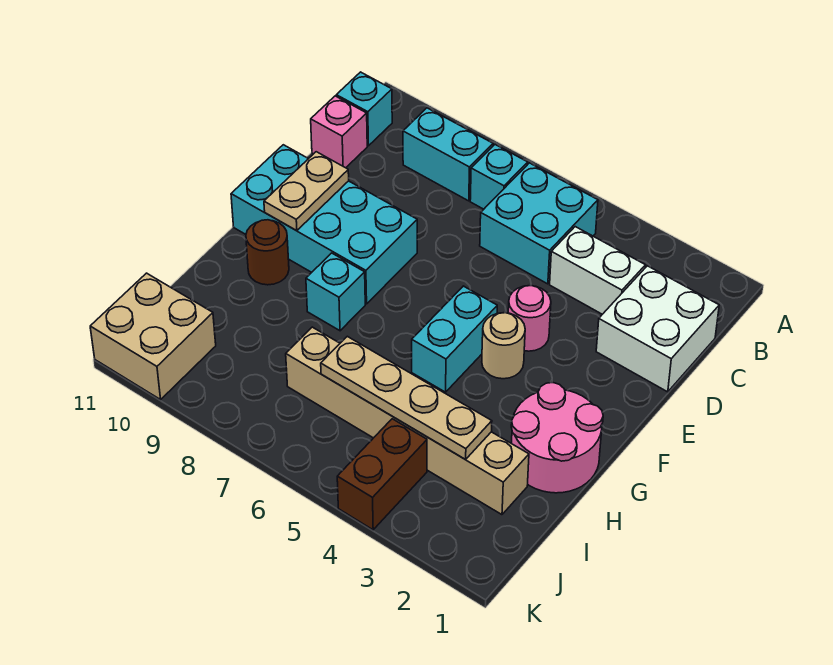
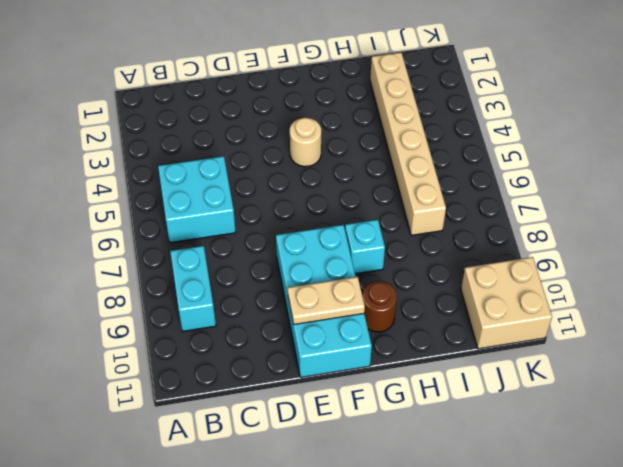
none -> cyan 1x1 brick [470,145,528,209]
none -> cyan 1x1 brick [336,72,392,146]
none -> white 2x2 brick [596,266,719,392]

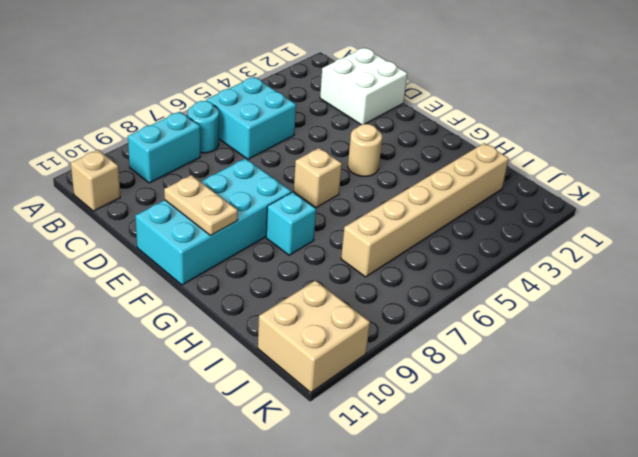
cyan 1x1 round brick [188,101,219,153] -> cyan 1x1 brick [470,145,528,209]
tan 1x1 brick [71,150,120,211] -> cyan 1x1 brick [336,72,392,146]
tan 1x1 brick [294,148,342,208] -> none
none -> white 1x2 brick [550,227,645,314]
none -> pink 1x1 brick [311,96,367,168]
none -> pink 1x1 round brick [508,286,551,351]

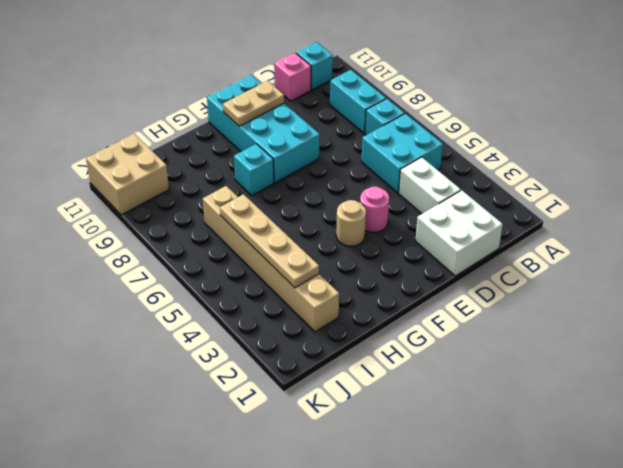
none -> cyan 1x2 brick [412,286,497,392]
none -> pink 2x2 round brick [511,383,603,493]
none -> brown 1x1 round brick [246,220,289,285]

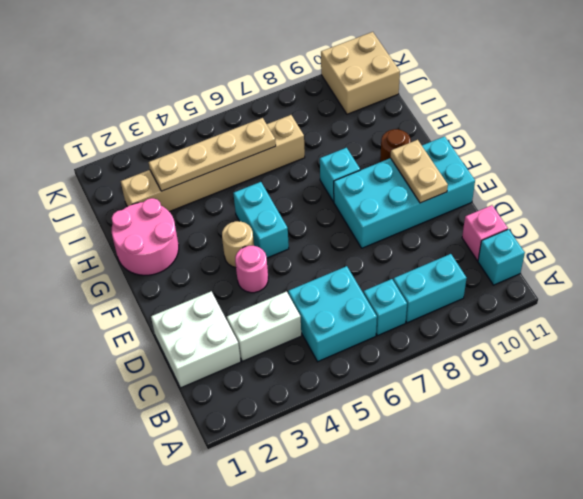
none -> brown 1x2 brick [337,419,427,530]

